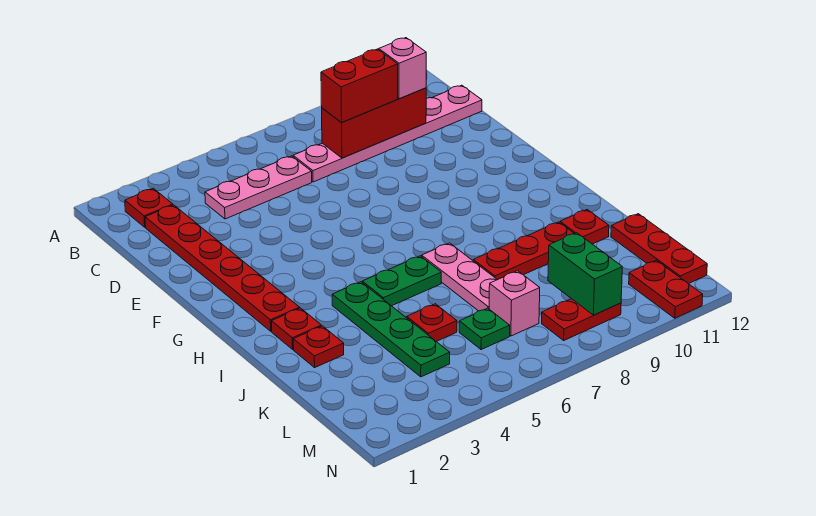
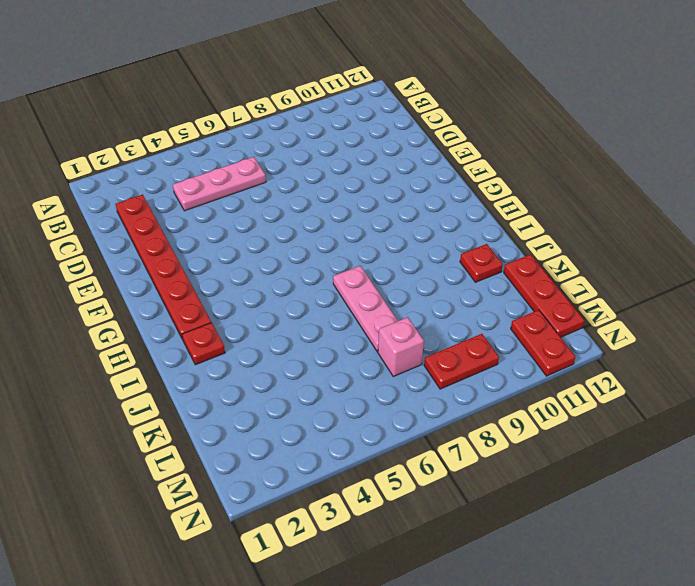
none -> red 1x1 plate [125,188,173,227]
none -> pink 1x6 plate [293,85,482,182]
none -> green 1x4 plate [332,282,450,377]

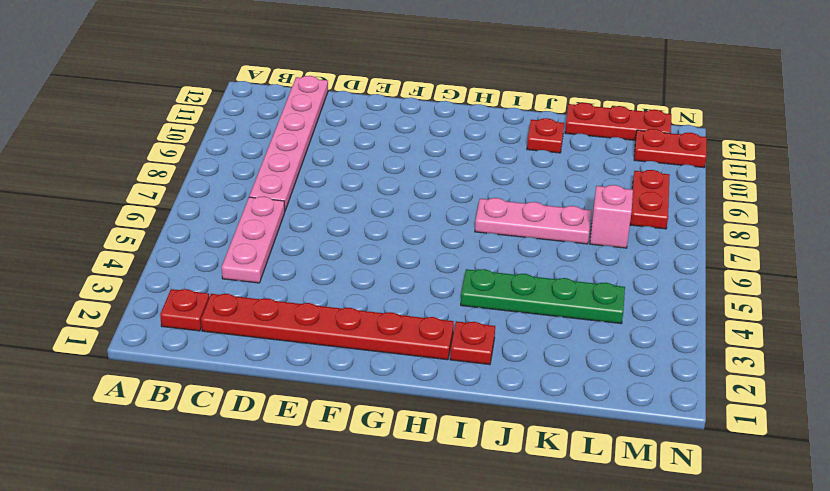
none -> green 1x2 plate [362,256,441,306]
none -> red 1x1 plate [293,326,344,367]
none -> red 1x3 plate [473,222,574,280]

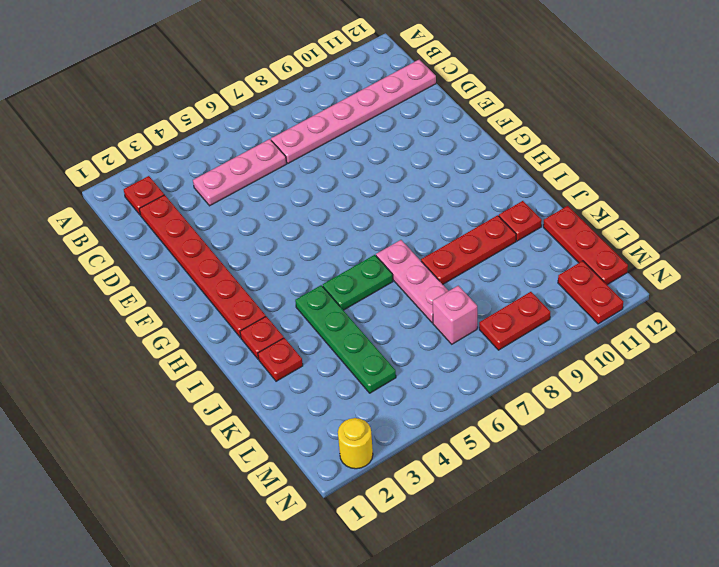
yellow 1x1 round brick [338,418,373,469] -> none
none -> red 1x1 plate [407,304,457,341]
none -> green 1x1 plate [459,308,510,350]
none -> red 1x3 brick [322,88,426,158]

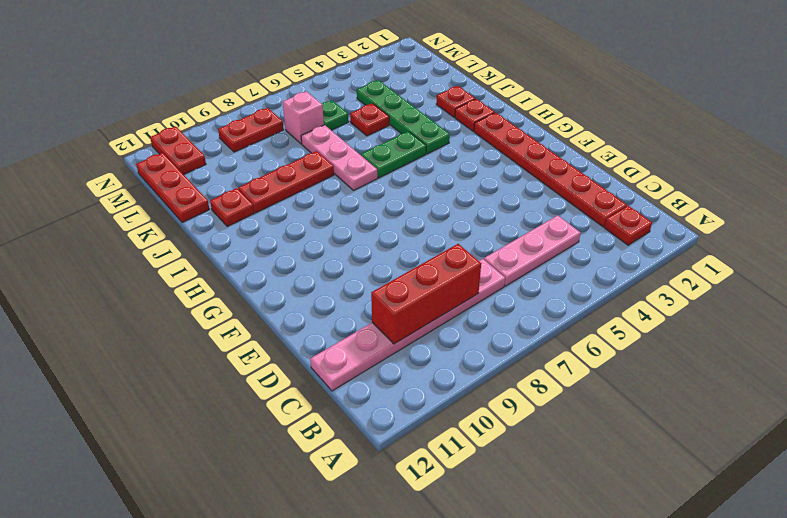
none -> green 1x2 brick [548,233,622,315]
none -> red 1x2 brick [321,49,398,123]
none -> pink 1x1 brick [379,38,426,99]

